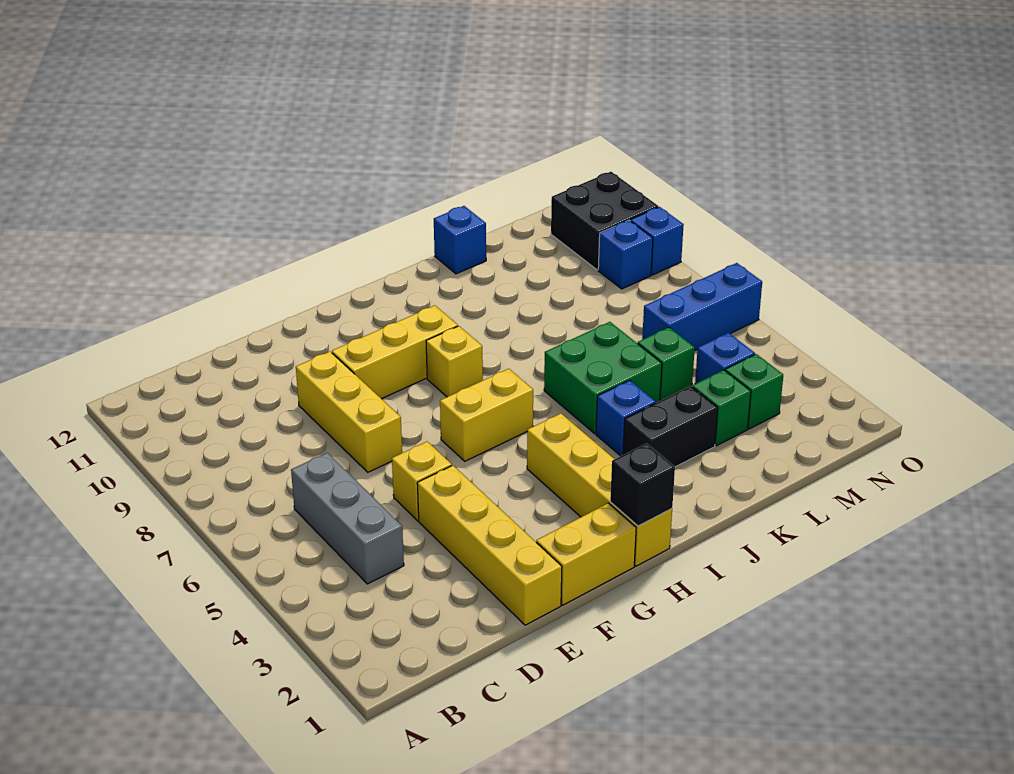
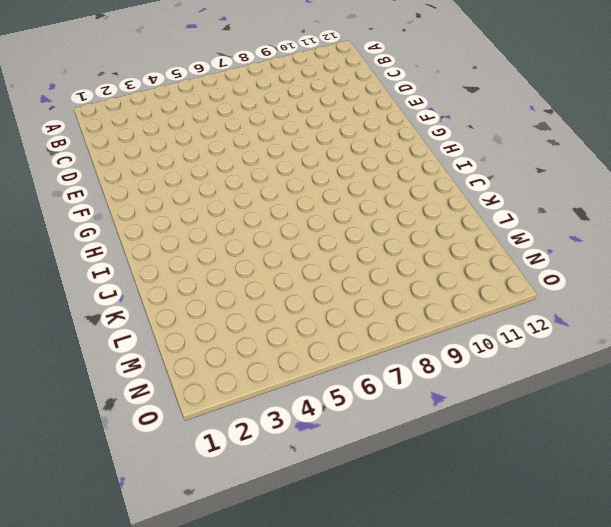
none -> grey 1x3 brick [291,453,404,584]
none -> yellow 1x4 brick [417,465,562,625]
none -> yellow 1x1 brick [392,442,452,521]

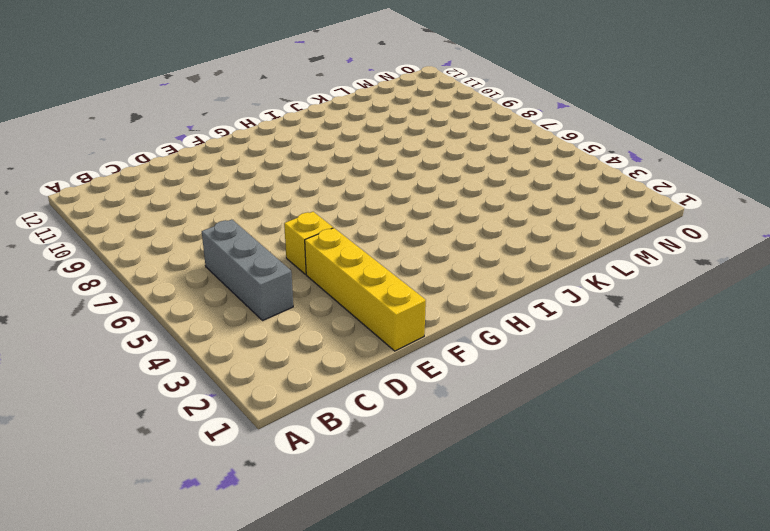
none -> yellow 1x3 brick [296,352,402,472]
none -> yellow 1x2 brick [536,503,636,605]
none -> yellow 1x3 brick [332,306,458,399]

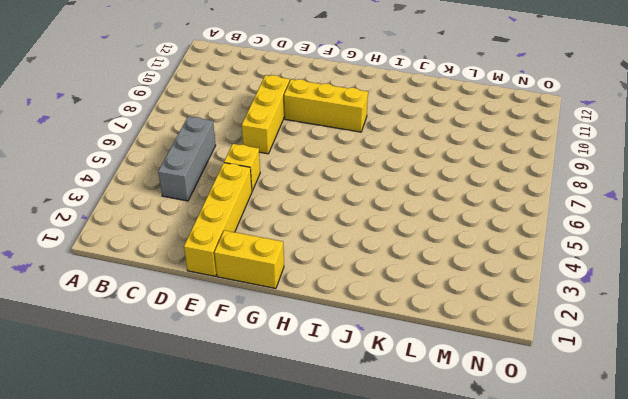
none -> yellow 1x2 brick [440,369,533,461]
none -> yellow 1x4 brick [527,413,672,566]
none -> yellow 1x1 brick [426,326,483,397]

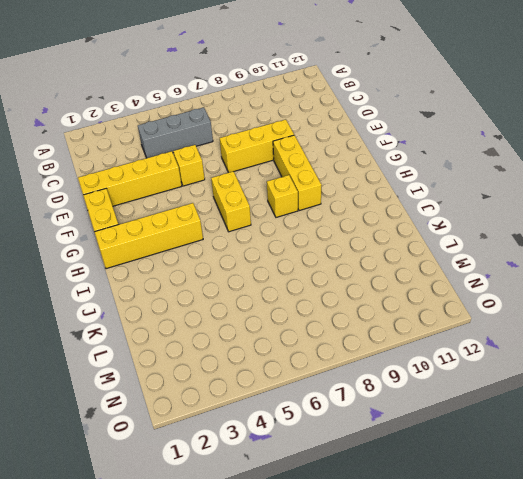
none -> black 1x2 brick [623,386,718,467]
none -> blue 1x1 brick [596,380,656,456]
none -> green 2x2 brick [544,322,662,434]

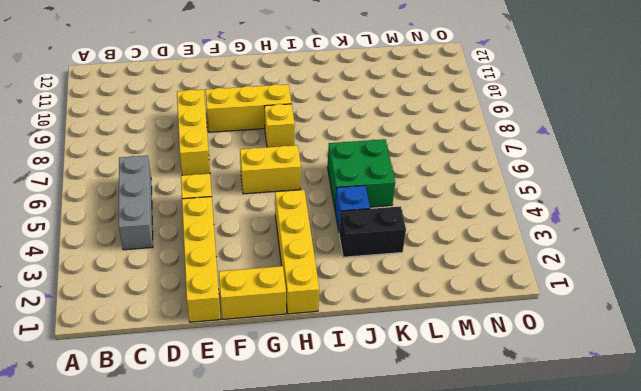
none -> blue 1x1 brick [434,206,486,274]
none -> green 1x1 brick [692,370,751,446]
none -> green 1x1 brick [638,327,695,401]

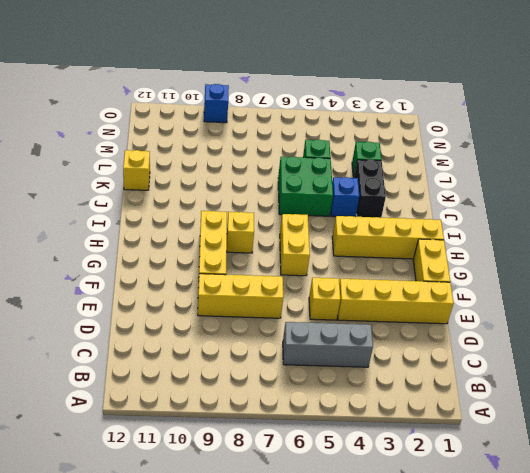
yellow 1x1 brick [123,150,150,190] -> blue 1x1 brick [434,206,486,274]
none -> green 1x1 brick [725,354,783,429]
none -> blue 1x1 brick [695,333,755,384]
none -> blue 1x3 brick [642,263,762,350]

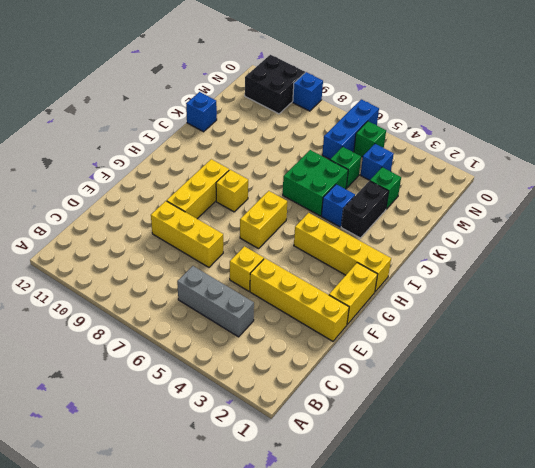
green 1x1 brick [354,121,386,157] -> green 1x1 brick moved to [725,354,783,429]
none -> blue 1x1 brick [598,220,653,289]
none -> black 1x1 brick [610,443,675,526]

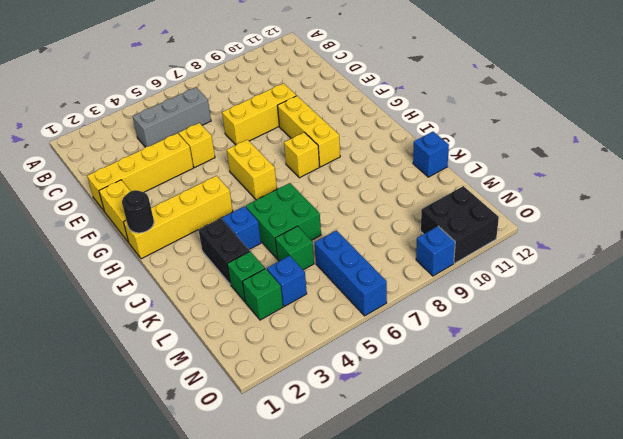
black 1x1 round brick [122,190,154,233] -> black 1x1 brick [610,443,675,526]
none -> blue 1x1 brick [598,220,653,289]

